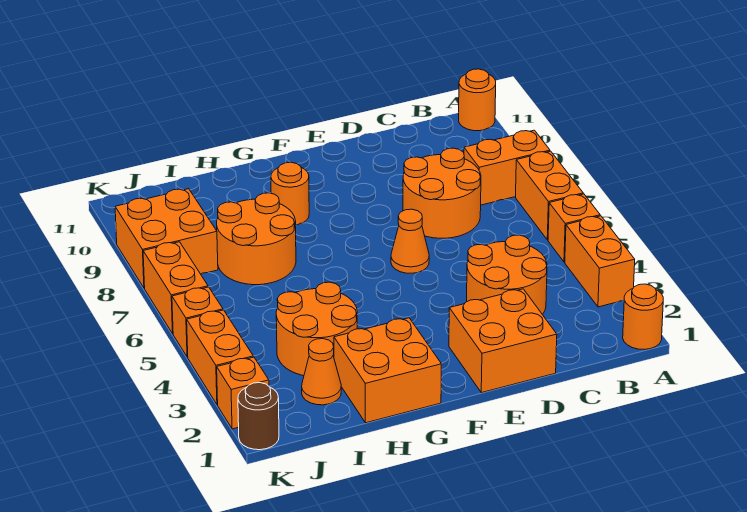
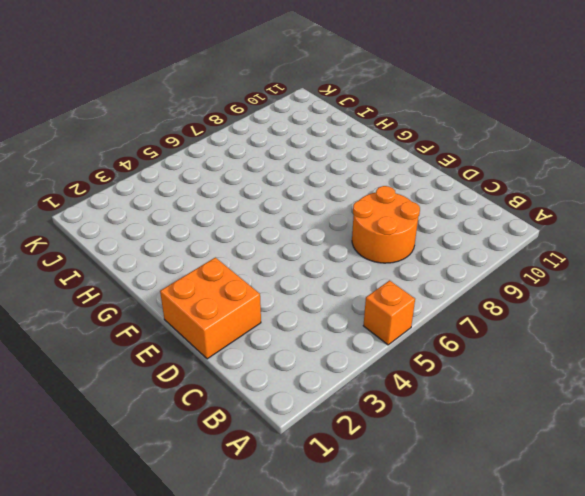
none -> orange 1x1 round brick [623,284,663,349]
none -> orange 1x2 brick [565,216,635,307]
none -> orange 1x2 brick [516,151,583,240]

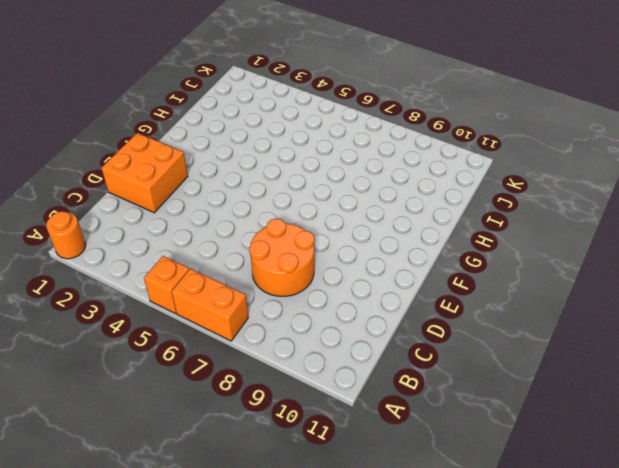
none -> orange 1x2 brick [565,216,635,307]
none -> orange 1x2 brick [464,130,550,205]
none -> orange 1x1 round brick [459,69,496,131]

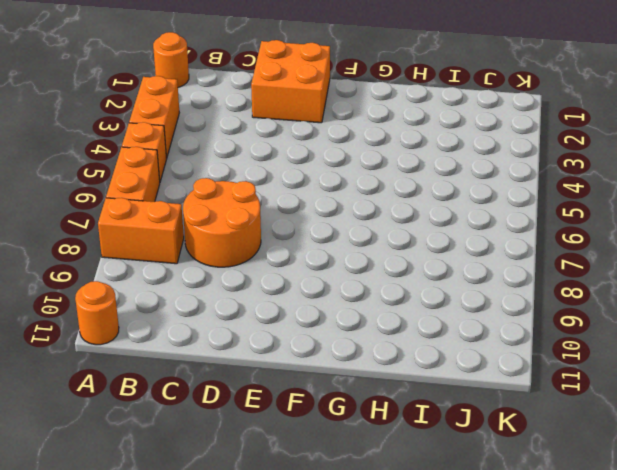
none -> orange 2x2 round brick [467,235,547,315]
none -> orange 1x1 cone [391,209,429,273]
none -> orange 2x2 brick [334,318,441,423]

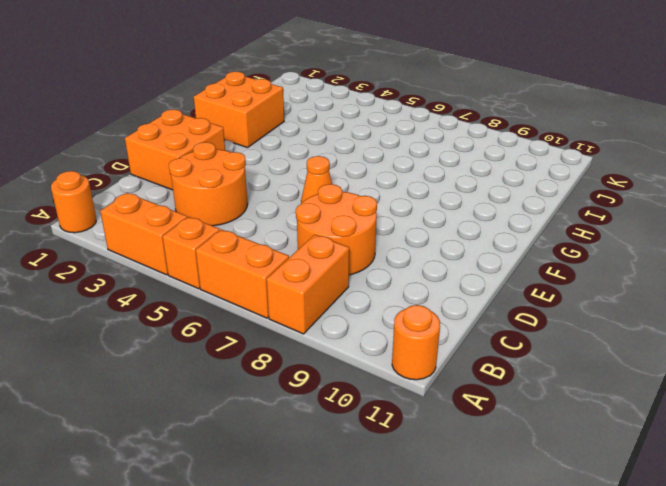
none -> orange 1x1 round brick [271,162,309,225]
none -> orange 2x2 round brick [276,282,357,376]
none -> orange 2x2 round brick [217,193,296,285]

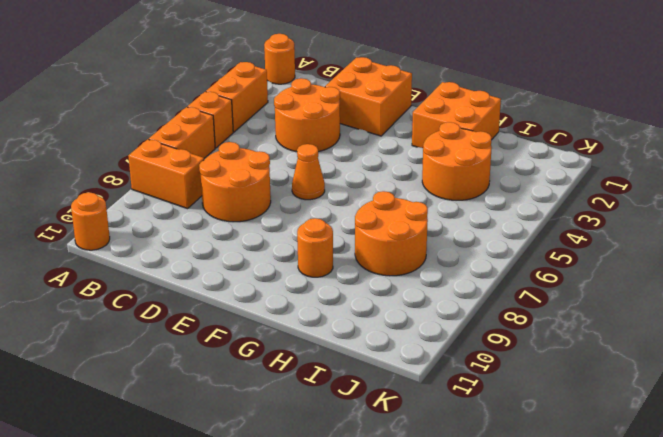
none -> orange 1x1 cone [302,339,341,405]
none -> orange 2x2 brick [115,189,218,288]
none -> brown 1x1 round brick [238,383,279,450]

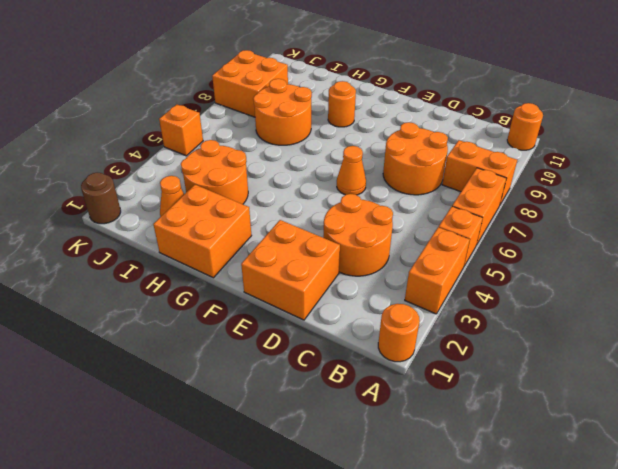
none -> orange 1x1 brick [217,357,269,429]
none -> orange 1x2 brick [187,310,253,405]
none -> orange 1x2 brick [143,242,208,334]

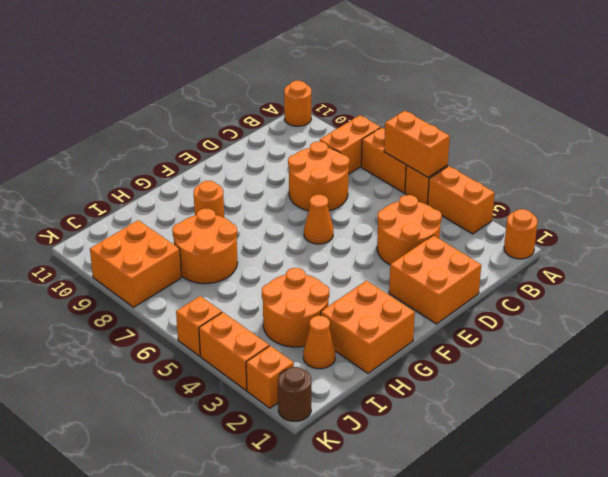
orange 1x2 brick [384,111,450,177] -> orange 1x2 brick moved to [143,242,208,334]

